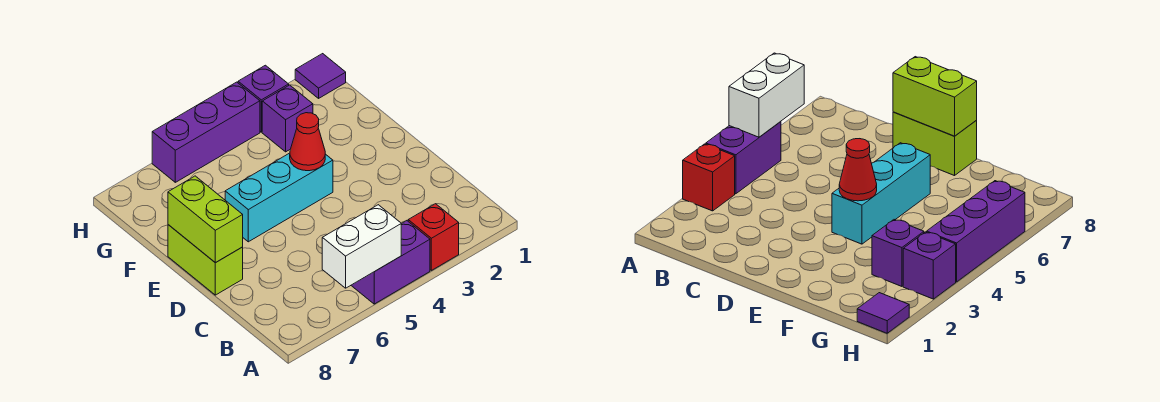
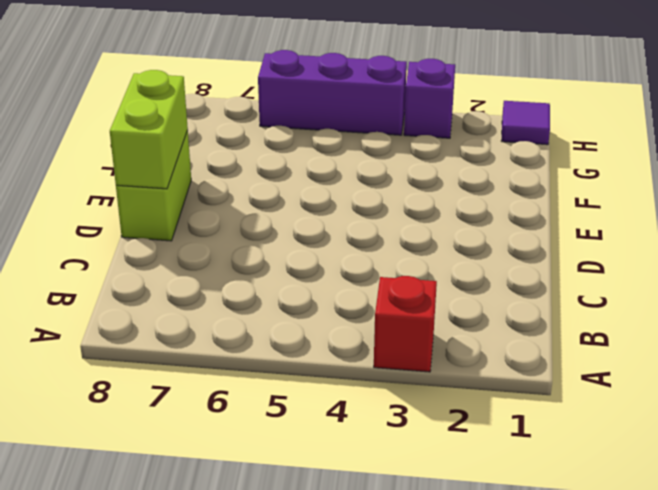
none -> purple 1x2 brick [351,221,430,304]
none -> cyan 1x3 brick [225,153,333,242]

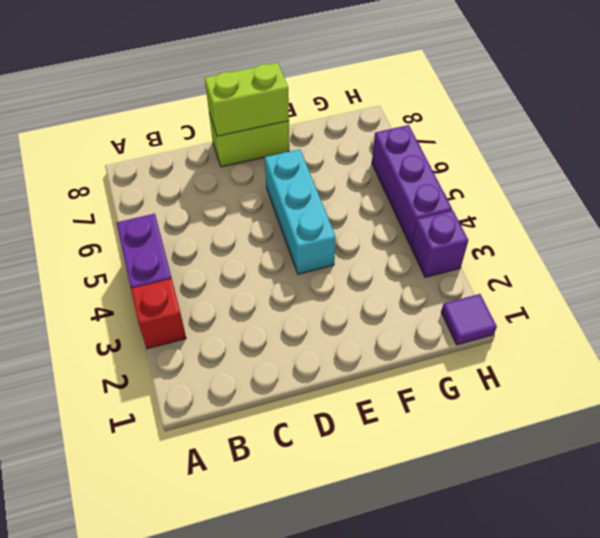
none -> purple 1x1 brick [262,85,313,152]
none -> white 1x2 brick [322,205,401,288]

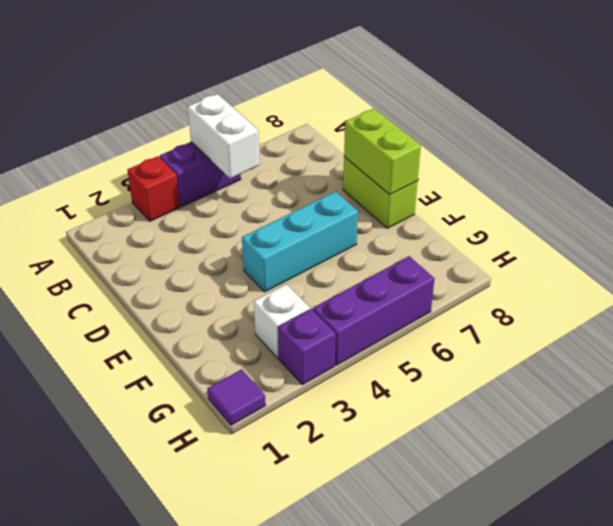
white 1x2 brick [188,94,260,178] -> white 1x2 brick turned to [322,205,401,288]
white 1x1 brick [254,284,310,358] -> purple 1x1 brick [262,85,313,152]
none -> red 1x1 cone [290,113,325,171]

